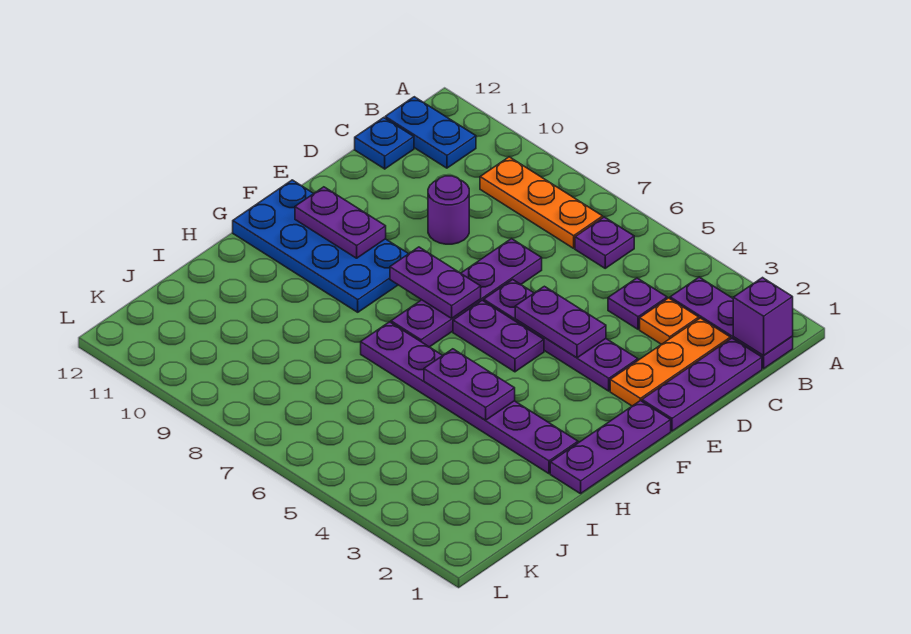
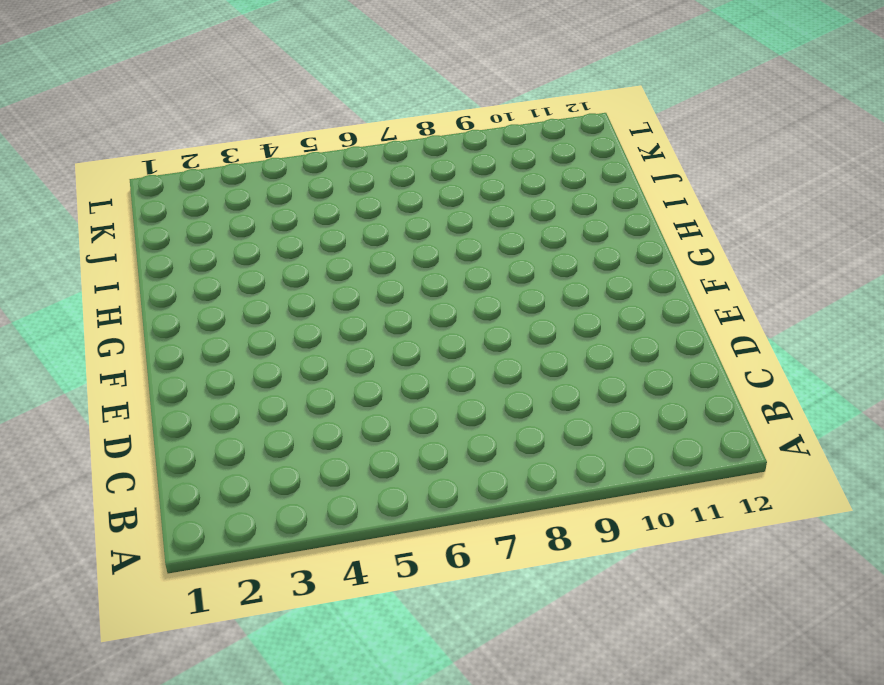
none -> purple 1x3 plate [670,277,793,369]
none -> purple 1x1 plate [575,217,634,268]
none -> orange 1x3 plate [480,157,603,248]

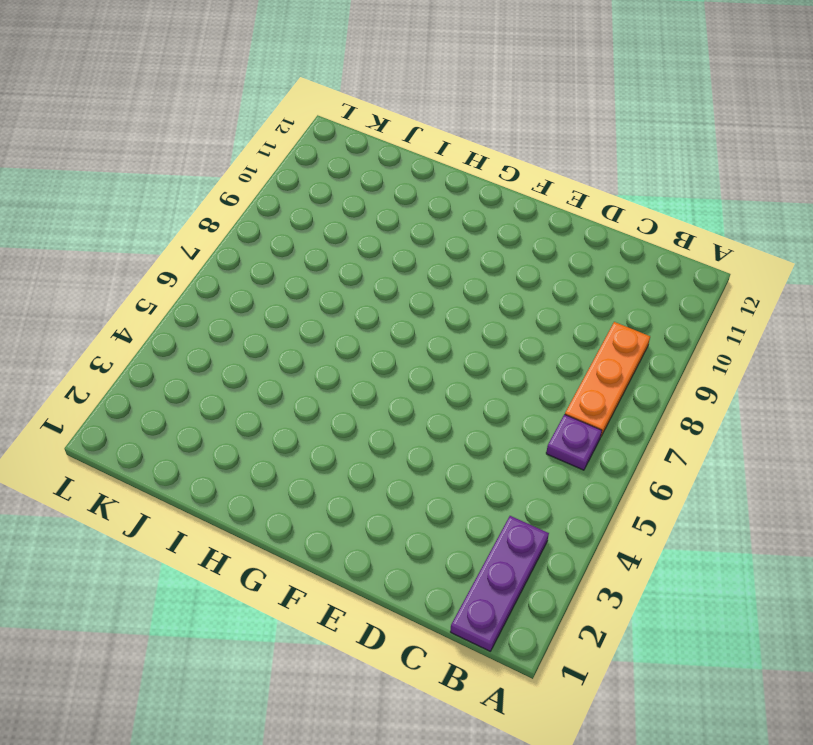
none -> blue 1x2 plate [385,97,476,168]
none -> purple 1x3 plate [642,338,762,431]
none -> orange 1x3 plate [610,318,730,406]

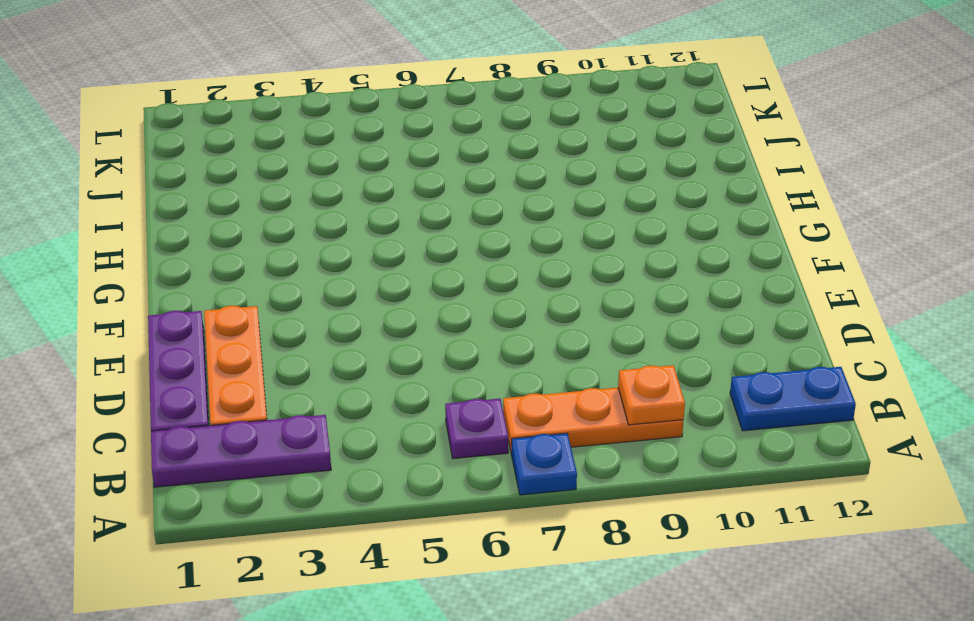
blue 1x1 plate [511,433,577,495] -> blue 1x1 plate moved to [355,118,414,169]
orange 1x1 plate [618,365,685,425] -> orange 1x1 plate moved to [640,298,699,344]
none -> purple 1x1 plate [608,278,667,329]
none -> purple 1x4 plate [391,239,542,347]
none -> purple 1x1 round brick [428,176,469,244]

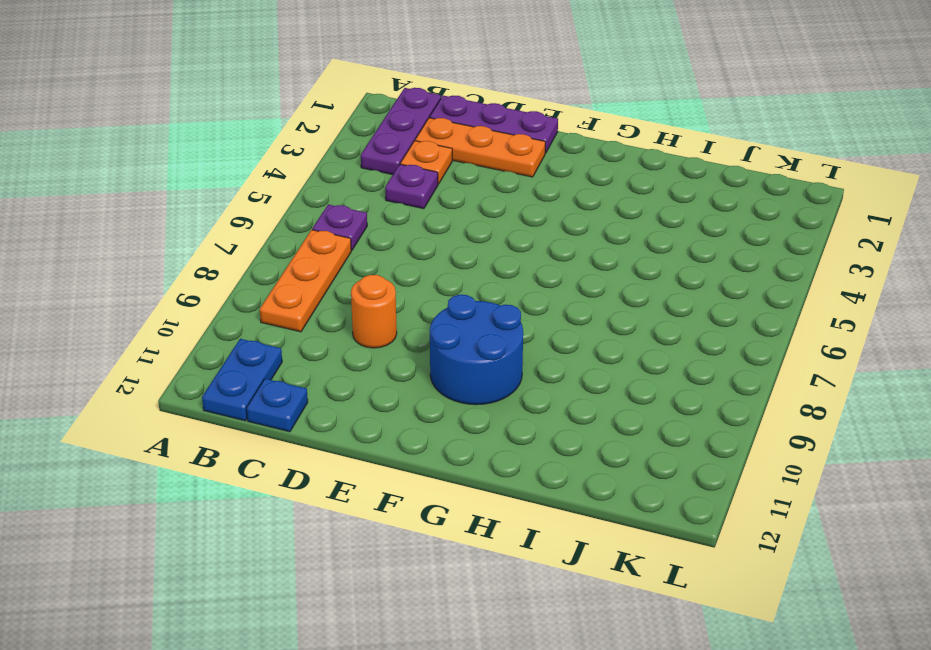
orange 1x1 round brick [351,275,397,348] -> purple 1x1 round brick [428,176,469,244]
blue 2x2 round brick [430,295,523,405] -> blue 2x4 plate [233,180,408,312]
none -> purple 1x4 plate [391,239,542,347]
none -> purple 1x4 plate [484,280,638,391]
none -> purple 1x3 plate [550,400,671,494]

